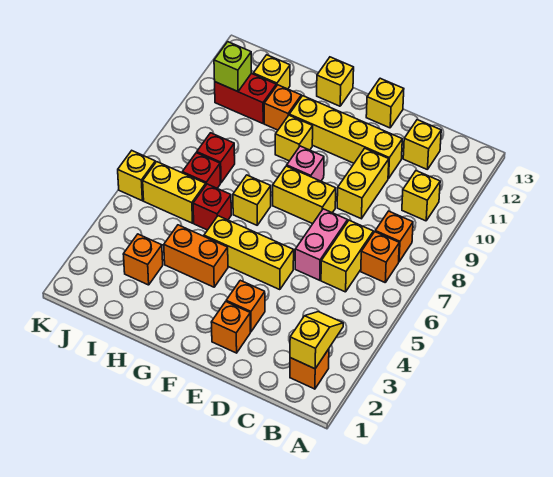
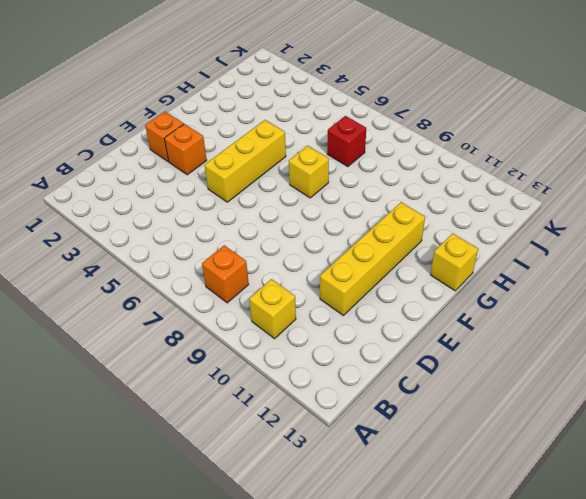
none -> orange 1x1 brick [290,349,329,389]
none -> orange 1x1 brick [361,232,399,282]
none -> yellow 1x2 brick [321,220,373,292]
none -> yellow 1x1 brick [403,120,441,169]

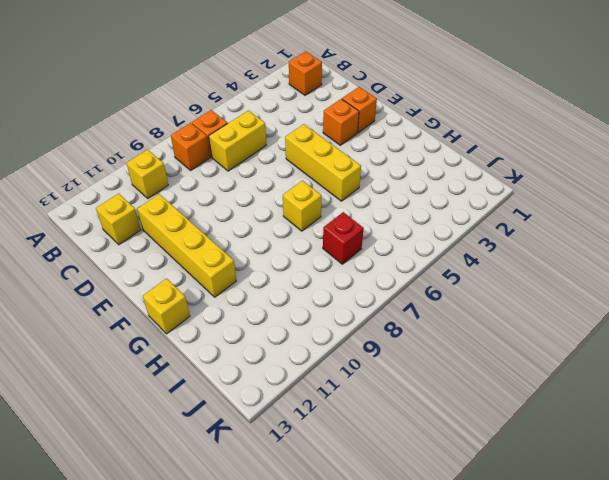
none -> pink 1x2 brick [295,209,348,280]
none -> yellow 1x2 brick [337,148,389,219]
none -> yellow 1x2 brick [273,166,336,224]
none -> yellow 1x1 brick [366,78,404,128]

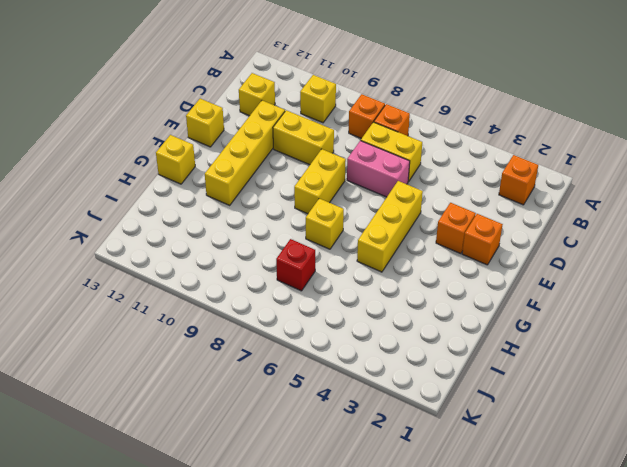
none -> pink 1x1 brick [287,146,324,181]
none -> orange 1x2 brick [164,225,228,287]
none -> yellow 1x1 brick [275,115,313,161]
none -> red 1x1 brick [193,184,231,230]

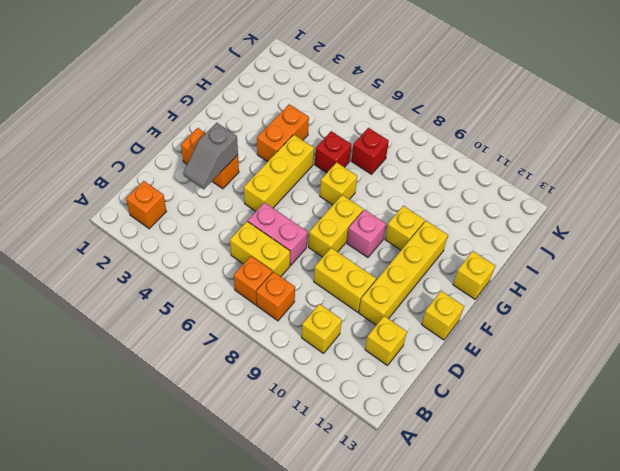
grey 1x2 slope [183,123,238,189] -> none
none -> orange 1x1 brick [264,85,301,130]
none -> orange 1x1 brick [123,234,163,285]
none -> yellow 1x2 brick [143,162,206,223]
none -> red 1x1 brick [197,133,235,183]

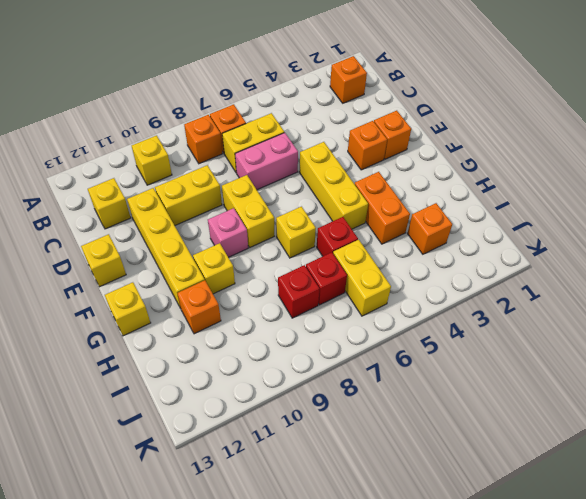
none -> red 1x2 brick [215,73,276,123]
none -> yellow 1x1 brick [253,55,290,89]
none -> yellow 1x1 brick [118,151,155,201]
none -> yellow 1x2 slope [290,312,343,369]

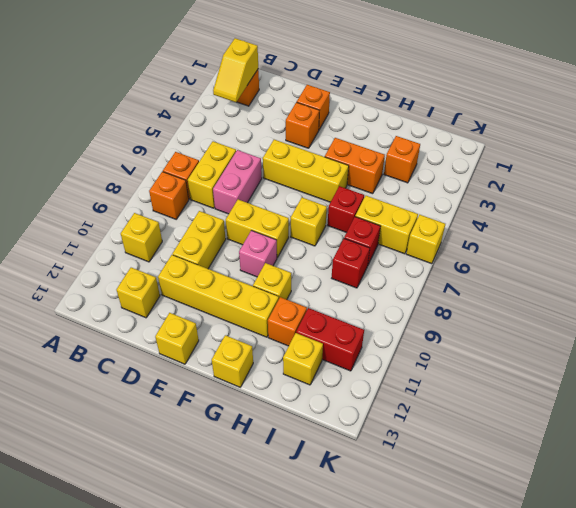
none -> lime 1x1 brick [214,42,251,92]

